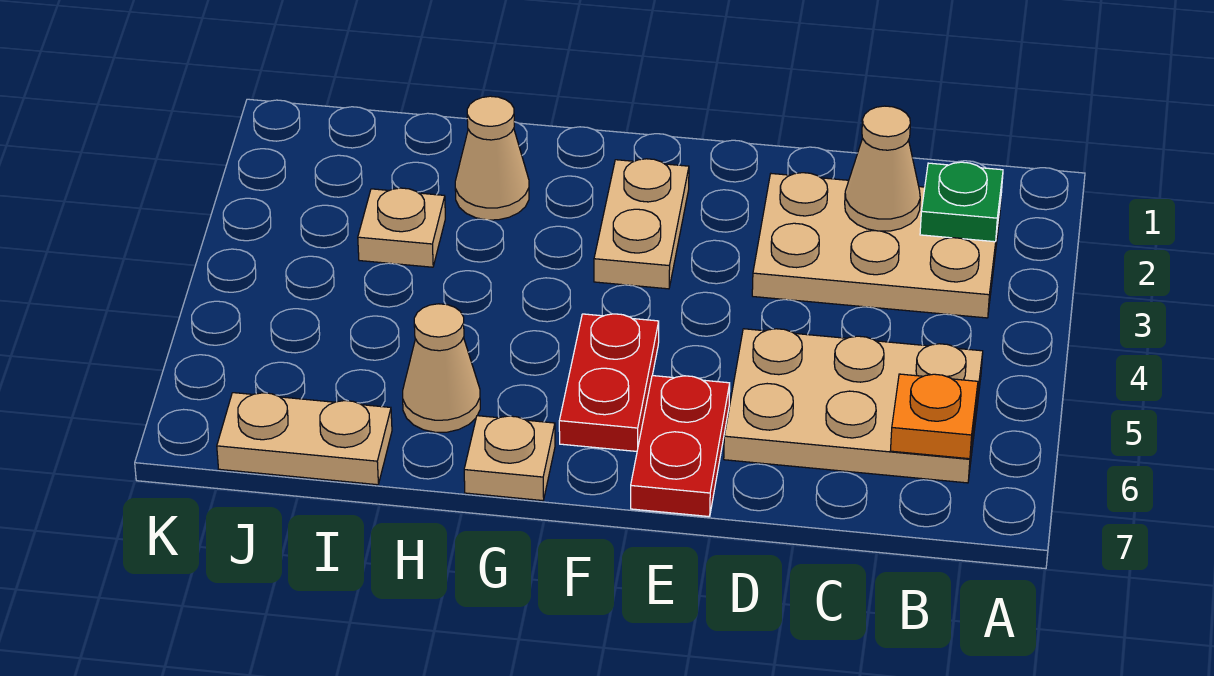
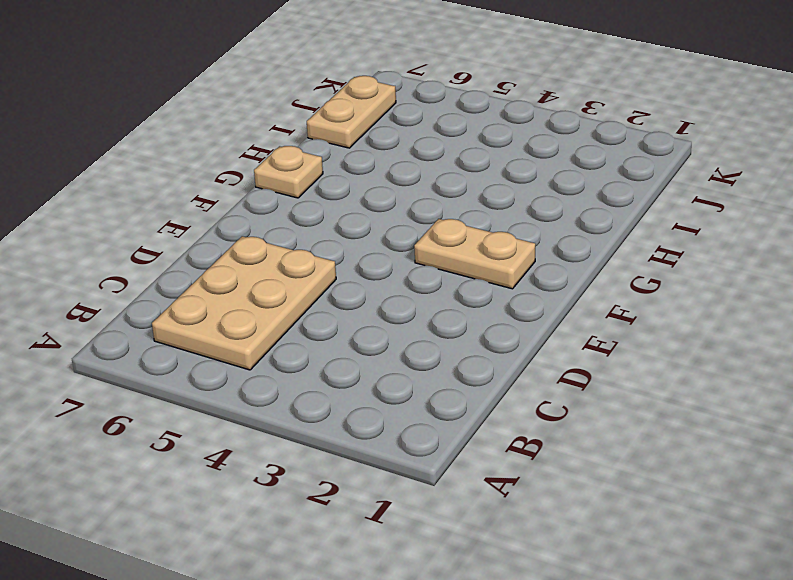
none -> tan 2x3 plate [752,173,1001,318]
none -> red 1x2 plate [631,376,730,517]
none -> red 1x2 plate [559,314,659,451]

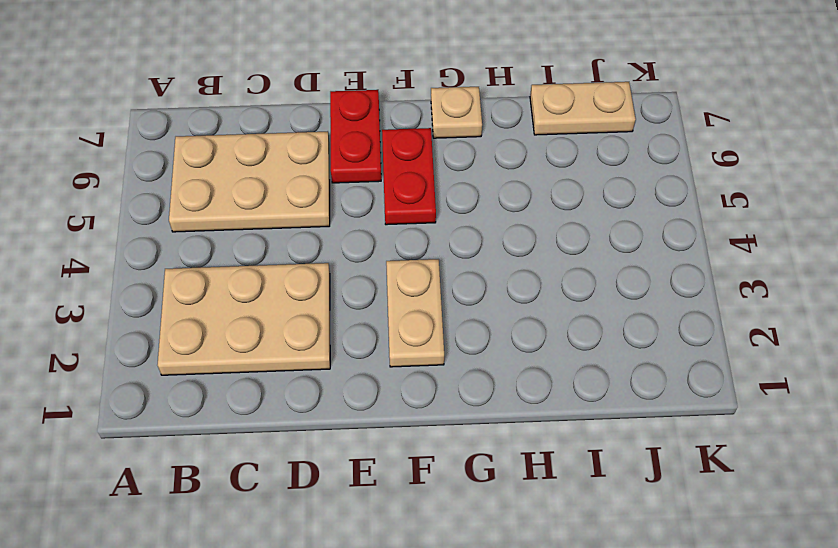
none -> tan 1x1 cone [455,96,529,220]
none -> tan 1x1 cone [403,304,480,432]
none -> tan 1x1 plate [358,188,445,267]

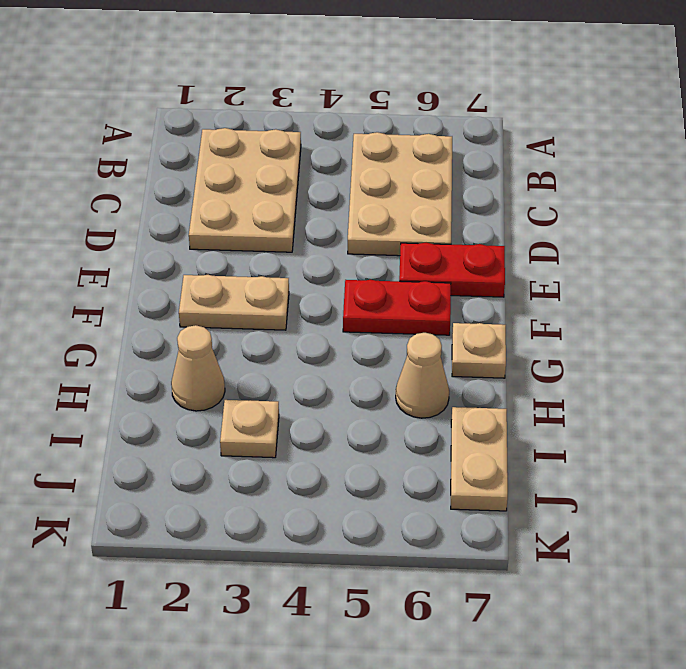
none -> green 1x1 plate [920,162,1003,242]
none -> orange 1x1 plate [891,374,978,459]
none -> tan 1x1 cone [845,106,920,231]

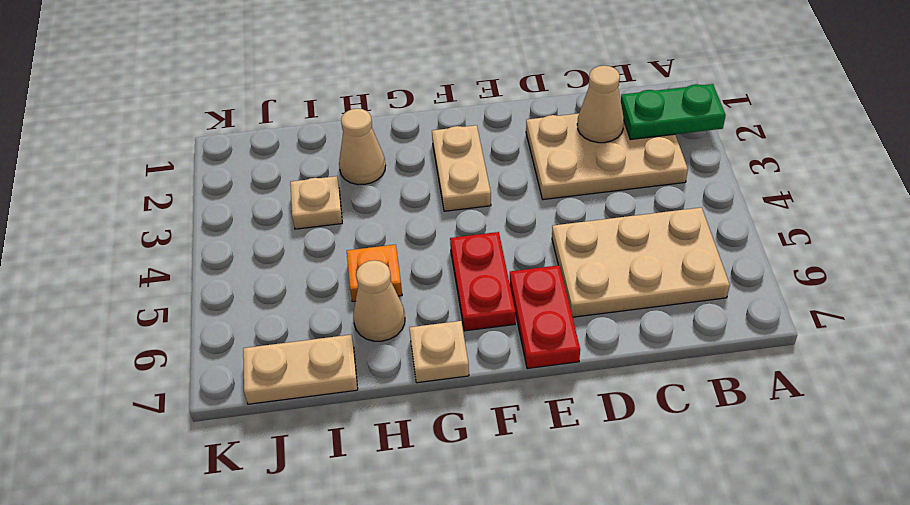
green 1x2 plate [621,84,726,140] -> green 1x1 plate [920,162,1003,242]
orange 1x1 plate [347,244,402,302] -> orange 1x1 plate moved to [891,374,978,459]

